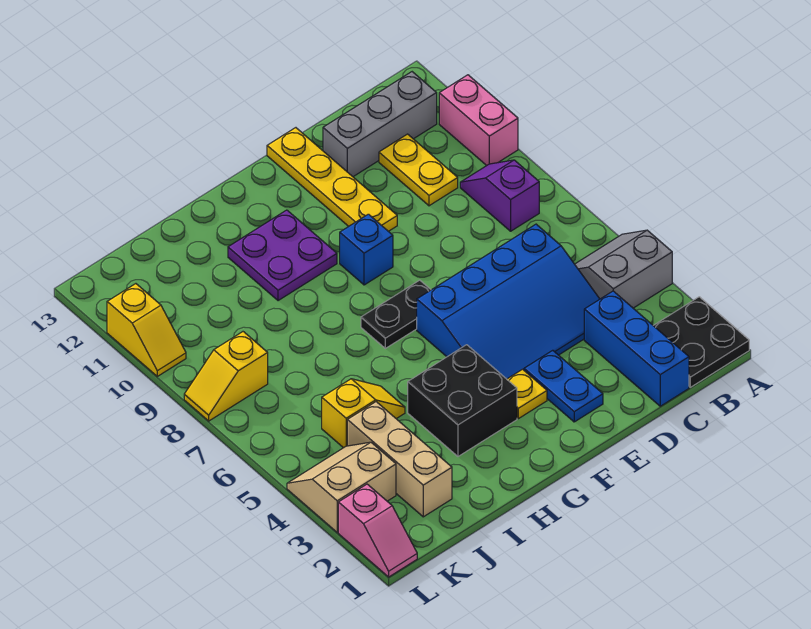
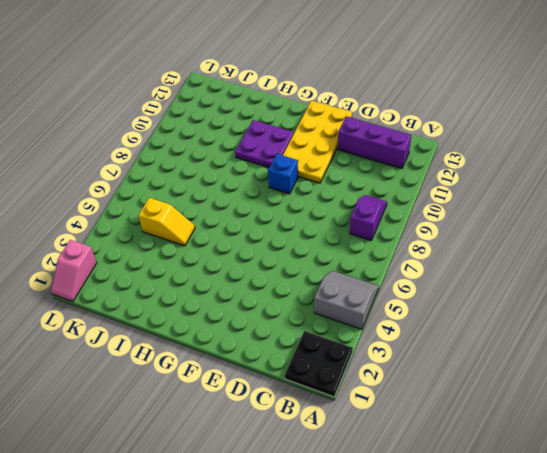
purple 1x3 brick [338,116,411,168] -> grey 1x3 brick [323,72,437,177]
yellow 2x4 plate [283,101,352,183] -> yellow 1x4 plate [267,128,397,231]
none -> pink 1x2 brick [439,75,518,166]
none -> blue 1x3 brick [584,291,689,406]
none -> blue 3x4 slope [417,224,600,379]

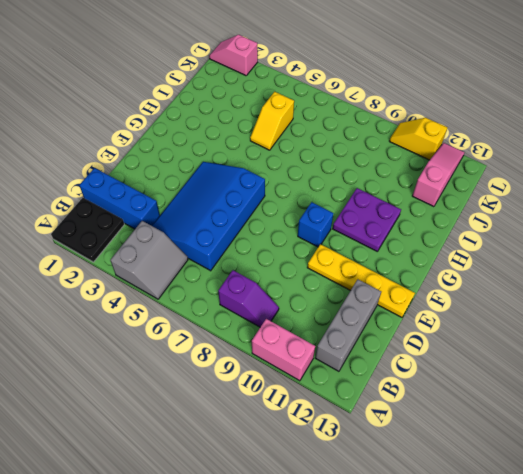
pink 1x3 slope [412,143,465,207] -> none
none -> yellow 1x2 plate [379,134,458,206]
none -> blue 1x2 plate [524,350,603,422]
none -> yellow 1x1 plate [507,369,547,419]

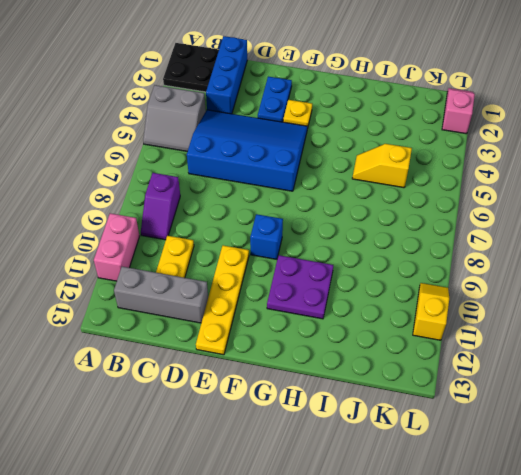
none -> black 1x2 plate [361,280,431,348]
none -> black 2x2 brick [408,345,517,456]
none -> tan 1x3 brick [347,402,452,517]

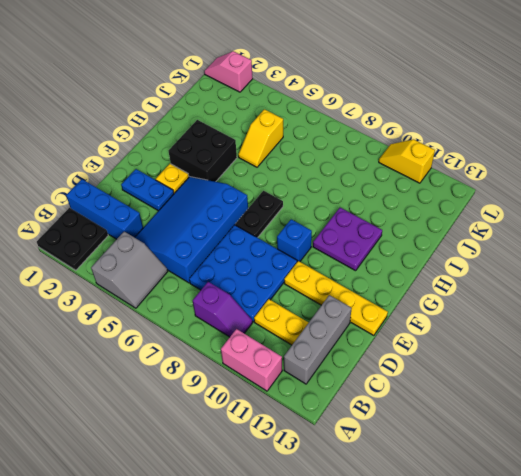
blue 3x3 plate [189,225,297,322] -> none
none -> tan 1x3 brick [347,402,452,517]
none -> tan 2x2 slope [287,442,396,532]
none -> yellow 1x2 slope [184,332,268,421]

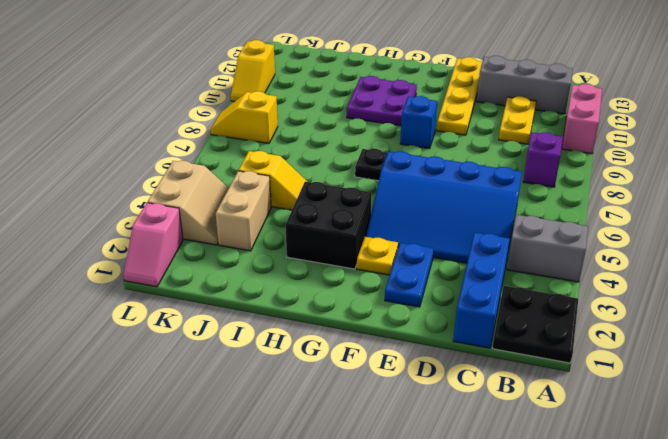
tan 1x2 brick [216,171,271,251] -> tan 1x3 brick [347,402,452,517]
tan 2x2 slope [148,161,229,245] -> tan 2x2 slope turned to [287,442,396,532]

